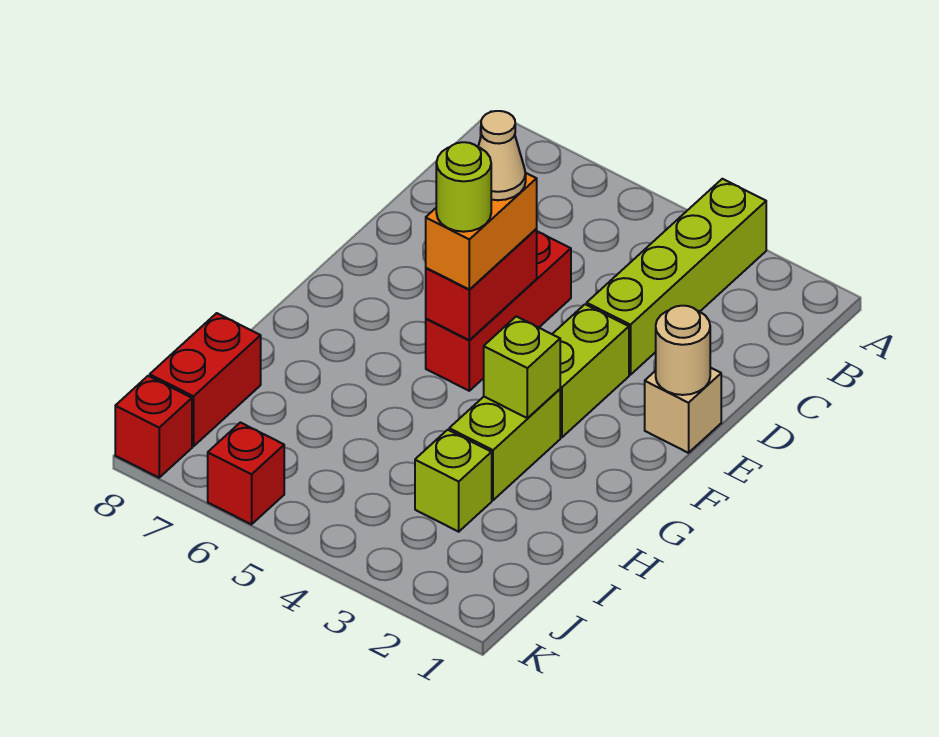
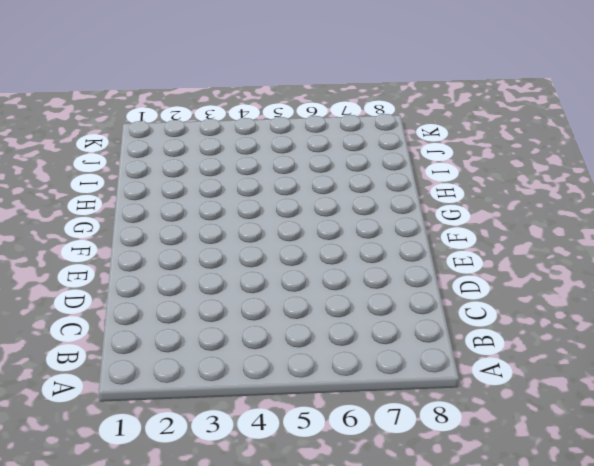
none -> lime 1x4 brick [587,179,766,375]
none -> red 1x3 brick [426,231,571,391]
none -> tan 1x1 brick [645,368,721,453]

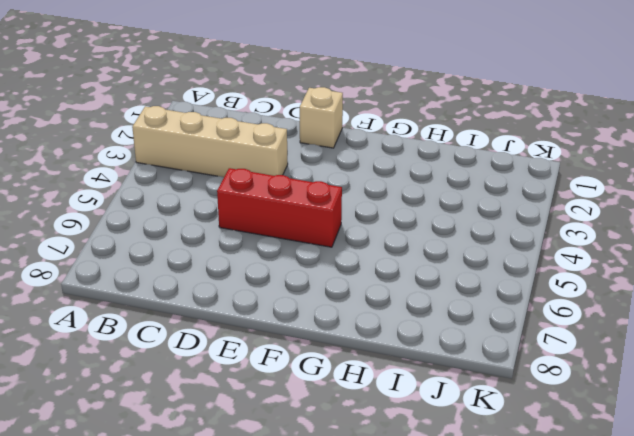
tan 1x4 brick [132,106,288,177] -> lime 1x4 brick [587,179,766,375]
none -> lime 1x2 brick [552,304,629,438]
none -> lime 1x2 brick [449,389,560,500]
none -> lime 1x1 brick [415,430,492,532]

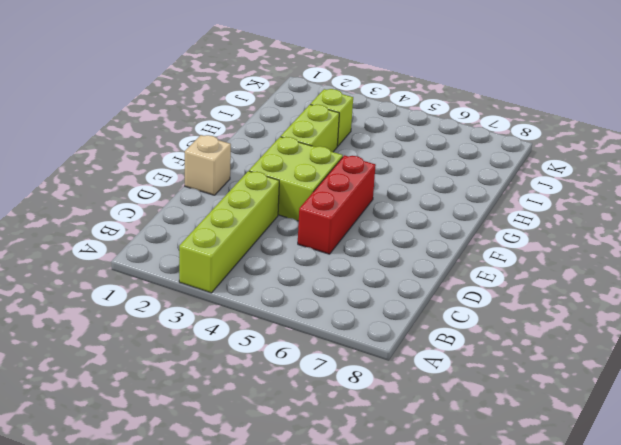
lime 2x2 brick [249,137,343,221] -> lime 1x2 brick [552,304,629,438]
none -> red 1x2 brick [150,313,261,446]
none -> red 1x1 brick [208,423,284,524]
none -> red 1x1 brick [115,376,192,478]

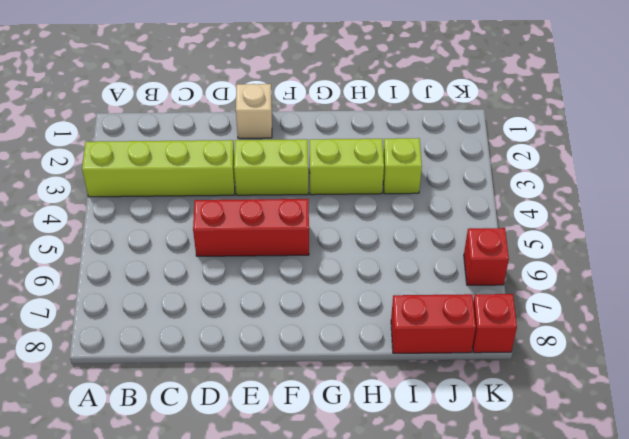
none -> tan 1x1 round brick [656,306,710,395]
none -> red 1x2 brick [426,229,537,340]
none -> lime 1x1 brick [484,316,560,418]

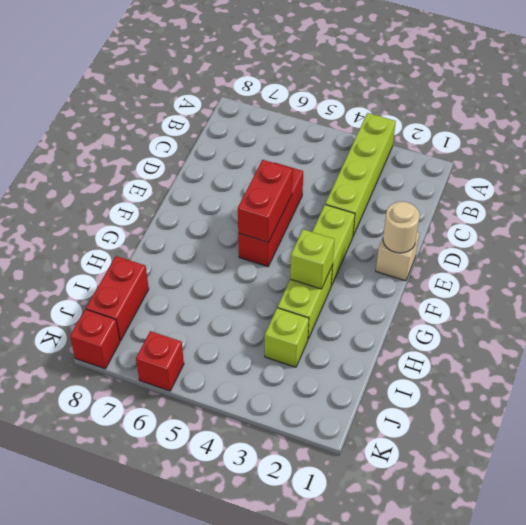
none -> orange 1x2 brick [426,173,537,289]
none -> tan 1x1 cone [478,111,526,200]
none -> lime 1x1 round brick [436,142,491,232]

